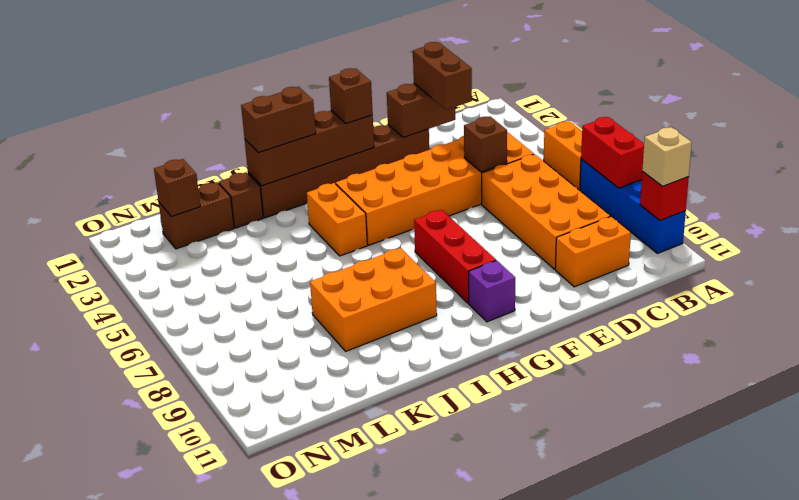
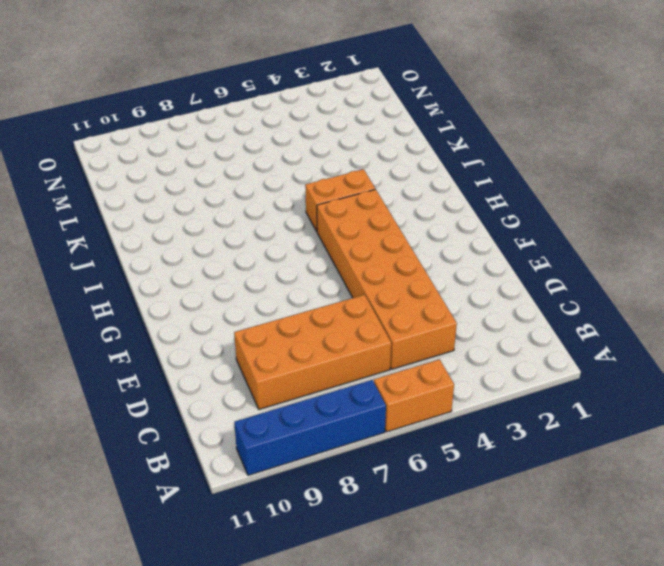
none -> orange 1x2 brick [555,216,631,287]
none -> brown 1x6 brick [248,125,429,218]
none -> red 1x3 brick [414,210,496,303]

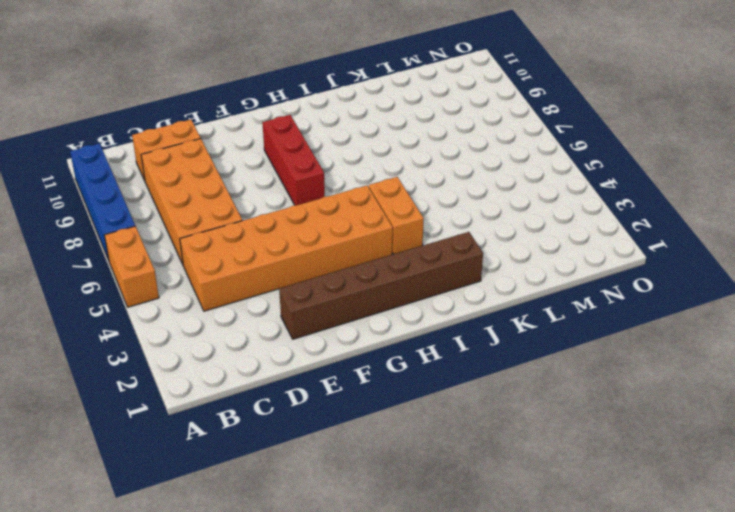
none -> purple 1x1 brick [469,261,515,322]
none -> orange 2x3 brick [310,248,437,351]
none -> brown 1x1 brick [219,172,263,228]

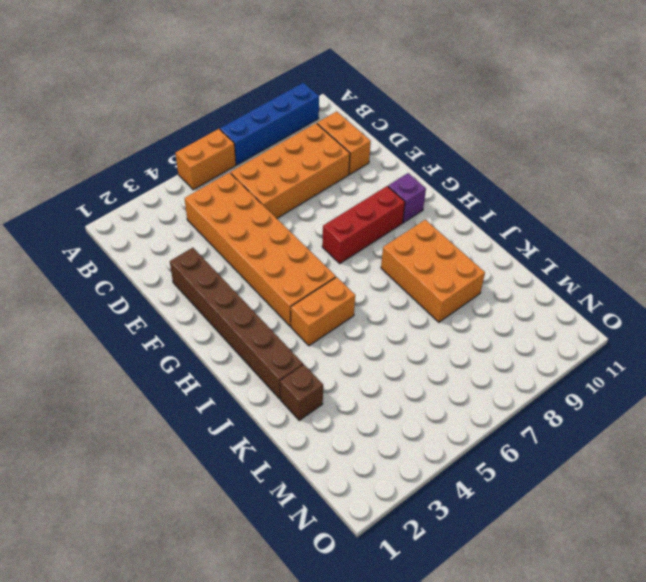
none -> brown 1x2 brick [159,182,234,249]
none -> red 1x2 brick [581,117,644,188]
none -> red 1x1 brick [640,172,689,220]

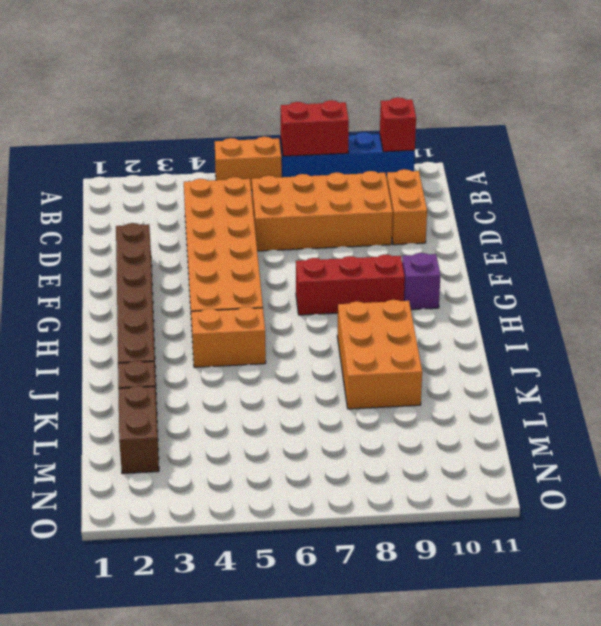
none -> brown 1x2 brick [387,83,455,138]
none -> brown 1x1 brick [464,116,507,172]
none -> brown 1x4 brick [245,111,374,186]

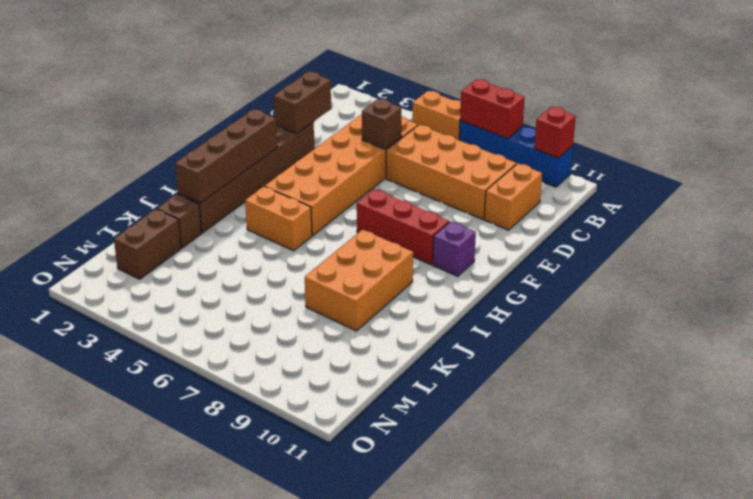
none -> brown 1x1 brick [154,159,200,217]
none -> tan 1x1 brick [642,127,692,186]
none -> brown 1x2 brick [413,42,472,110]

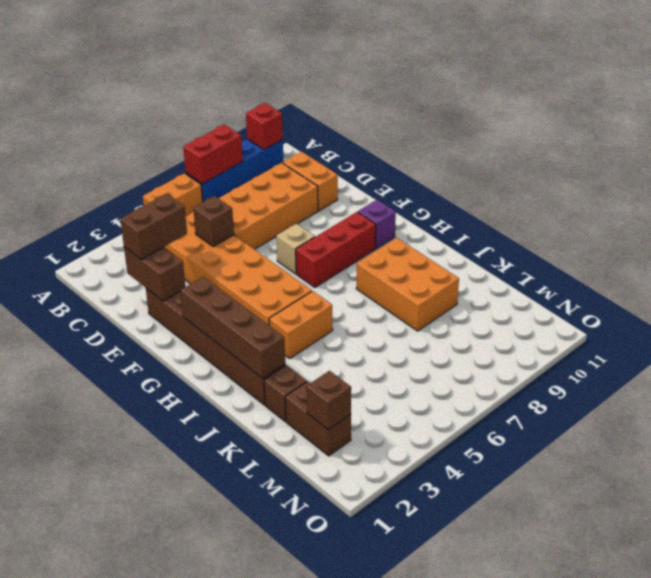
tan 1x1 brick [276,224,315,274] -> tan 1x1 brick moved to [642,127,692,186]
none -> brown 1x1 brick [329,68,373,124]
none -> brown 1x2 brick [241,87,316,153]

